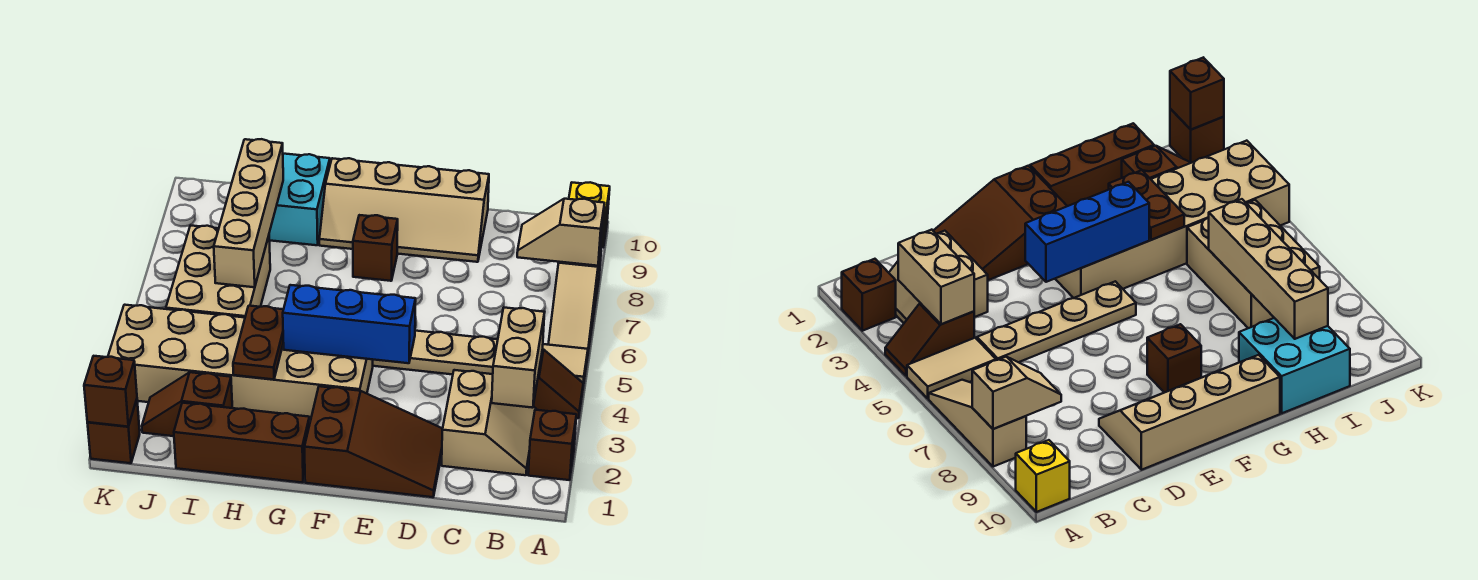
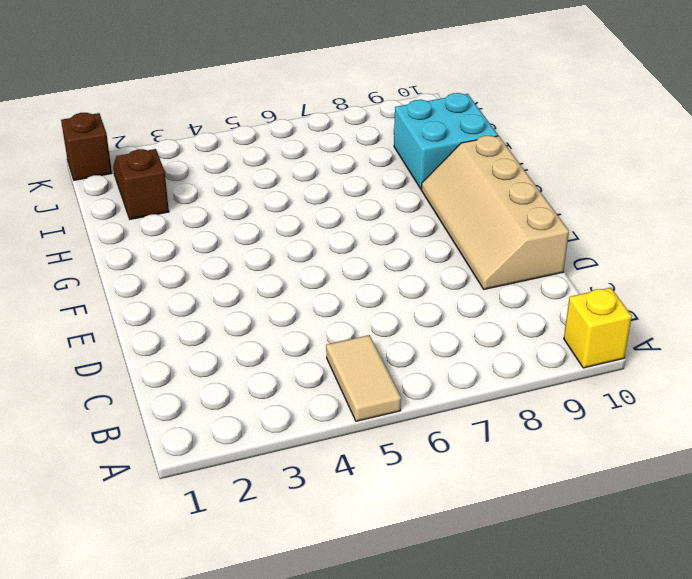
none -> brown 1x1 brick [528,410,576,480]
none -> brown 1x2 slope [533,349,583,418]
none -> tan 1x3 slope [548,244,602,357]

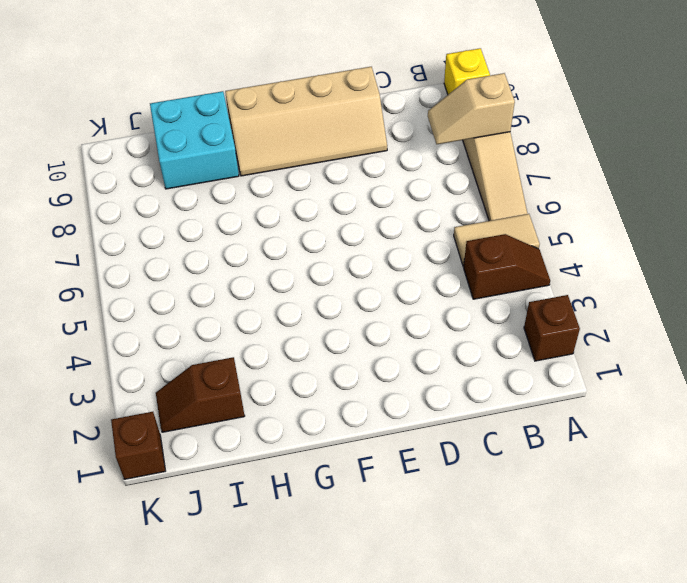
none -> tan 2x2 slope [442,370,536,475]
none -> tan 1x4 plate [373,331,498,374]
none -> brown 2x3 slope [304,386,443,497]

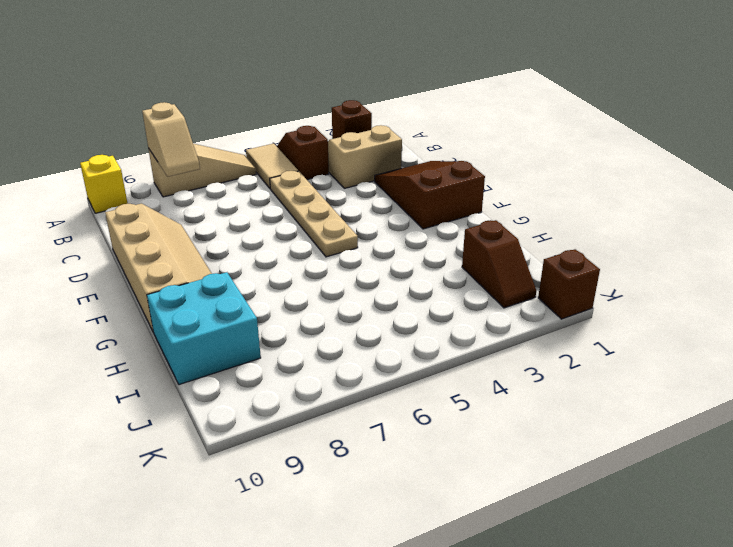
none -> tan 2x6 brick [108,305,373,420]
none -> brown 1x1 brick [353,215,398,281]
none -> brown 1x3 brick [174,403,310,483]

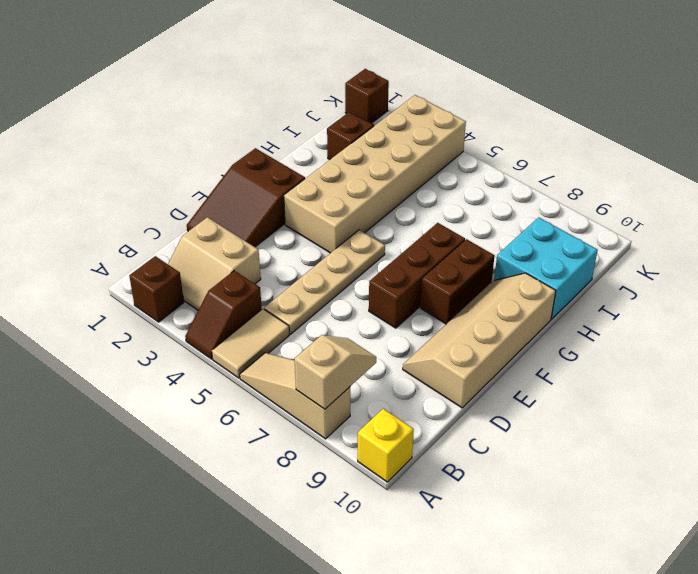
brown 1x3 brick [369,223,465,328] -> brown 1x3 brick moved to [174,403,310,483]
brown 1x2 brick [420,239,495,324] -> brown 1x1 brick [353,215,398,281]
none -> tan 2x3 brick [166,225,270,317]
none -> tan 1x2 brick [492,308,545,408]
none -> blue 1x3 brick [283,285,416,363]

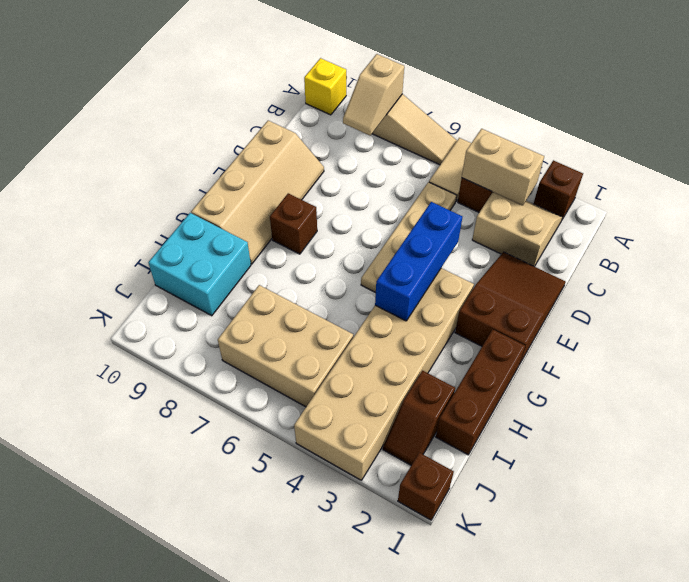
none -> brown 1x2 plate [233,306,283,379]
none -> tan 1x4 brick [214,139,283,287]
none -> brown 1x1 brick [84,356,137,427]

